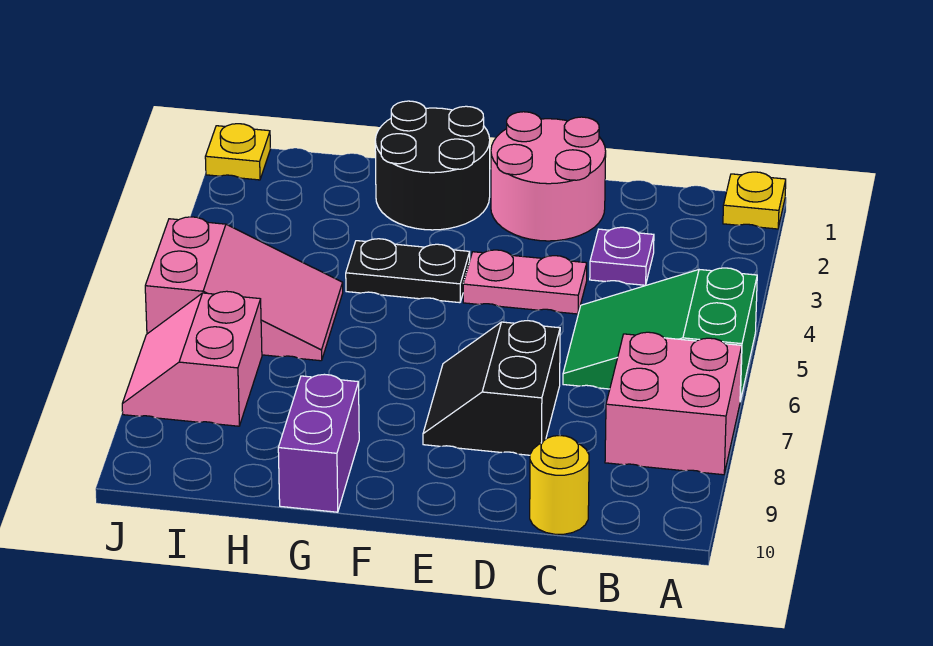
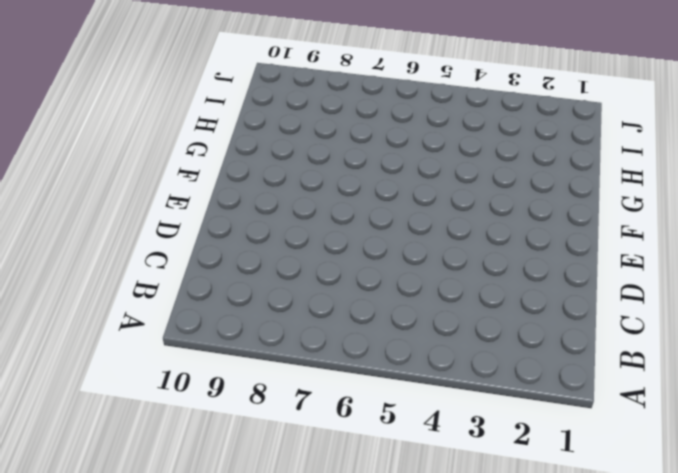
none -> yellow 1x1 plate [723,172,786,229]
none -> green 2x3 slope [563,268,757,401]
none -> pink 2x2 brick [605,332,742,475]

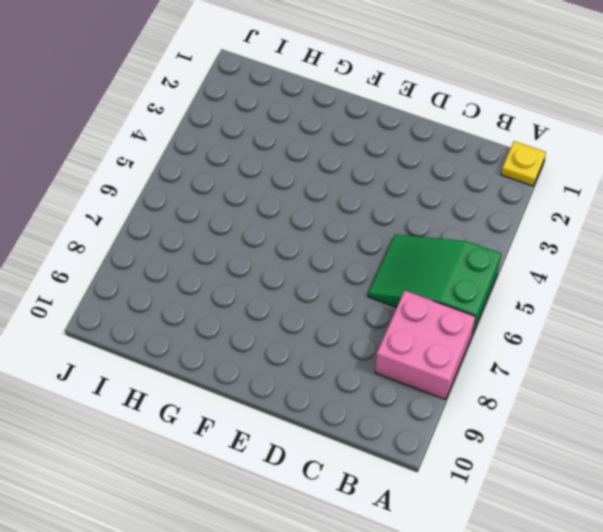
none -> purple 1x1 plate [590,227,654,285]
none -> yellow 1x1 round brick [530,435,589,534]
none -> pink 2x2 round brick [491,112,606,241]

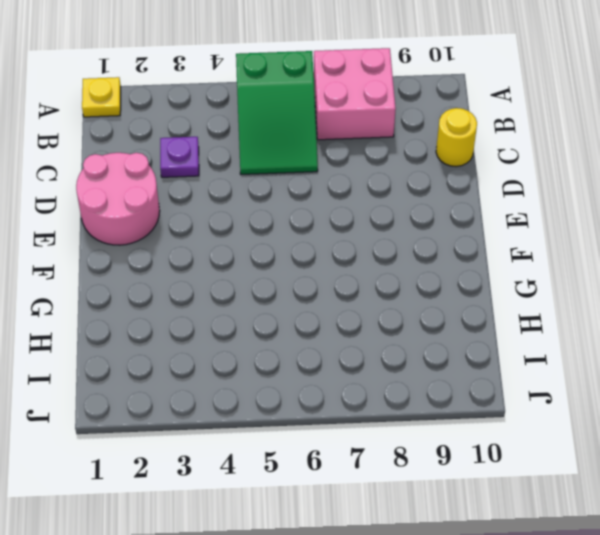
none -> pink 1x2 plate [463,250,587,314]
none -> black 2x2 slope [423,321,560,455]
none -> black 2x2 round brick [375,101,490,230]

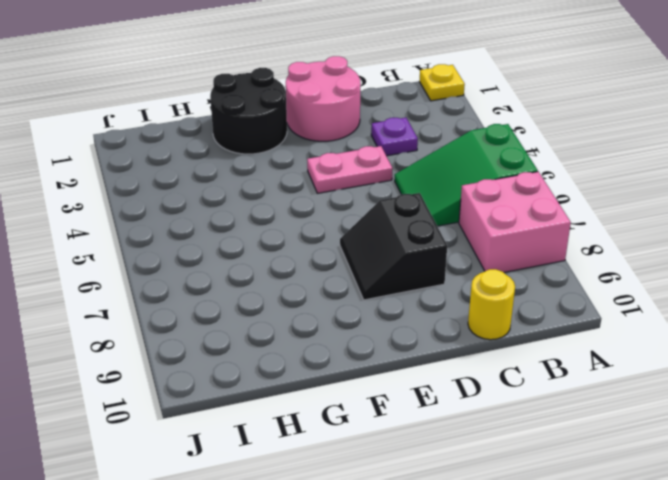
none -> black 1x2 plate [346,239,470,303]
none -> purple 1x2 brick [278,374,359,512]
none -> pink 2x3 slope [145,217,343,361]

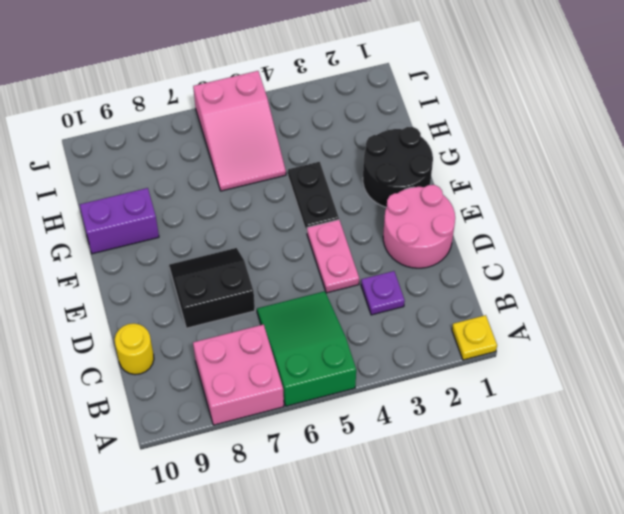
none -> pink 2x2 slope [122,291,262,426]
none -> yellow 1x1 plate [205,124,270,180]

